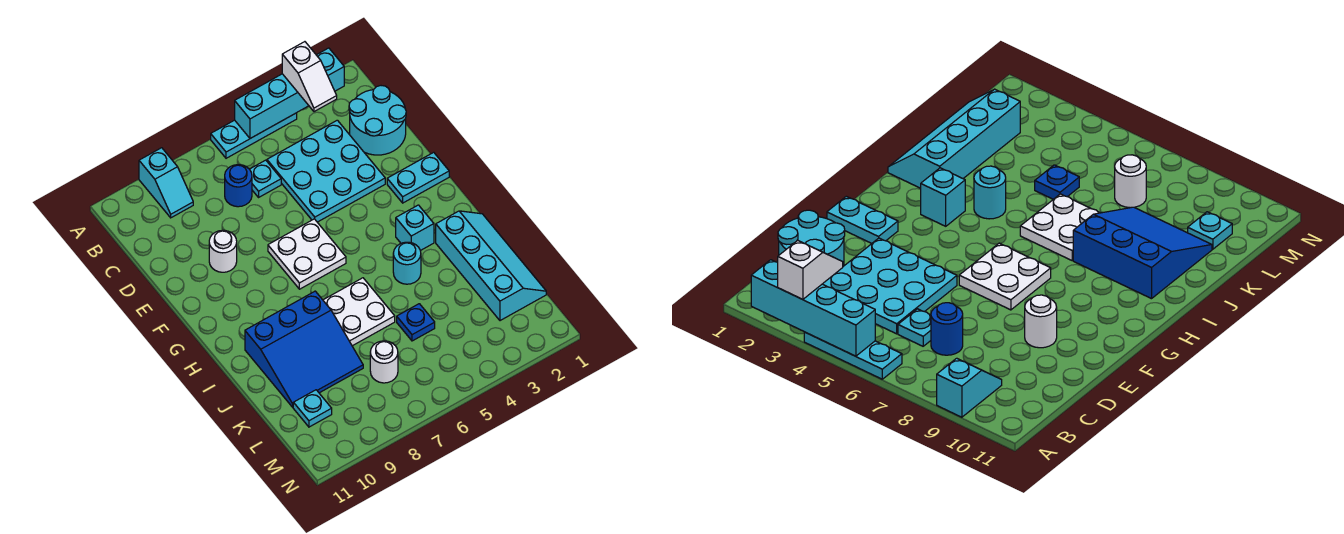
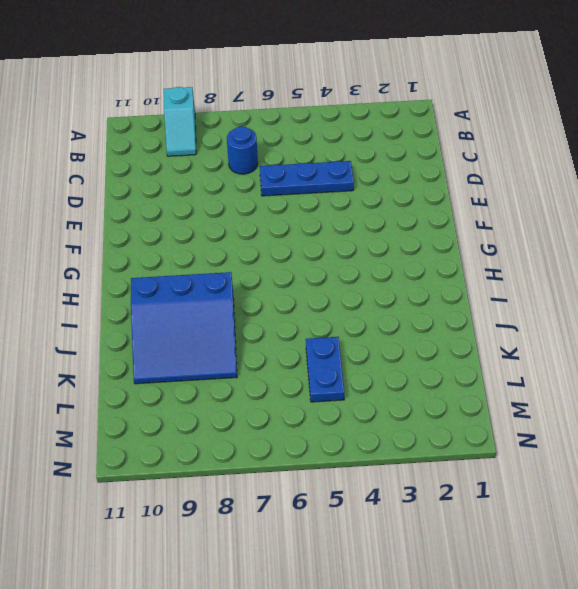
blue 1x3 plate [260,161,354,196] -> cyan 3x3 plate [267,120,385,222]
blue 1x2 plate [306,337,344,402] -> blue 1x1 plate [397,304,435,341]
none -> cyan 1x3 plate [211,113,297,158]
none -> cyan 2x2 round brick [349,86,406,155]
none -> cyan 1x1 plate [250,160,281,197]

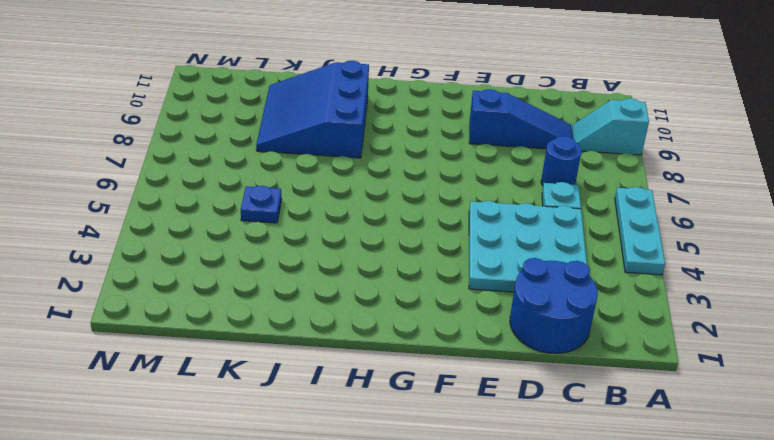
blue 2x2 round brick [510,258,598,353] -> cyan 2x2 round brick [349,86,406,155]
blue 1x3 slope [469,89,572,149] -> white 1x1 round brick [209,230,237,272]
none -> cyan 1x2 plate [387,152,449,203]
none -> white 2x2 plate [268,219,346,289]
none -> cyan 1x1 brick [396,205,434,251]

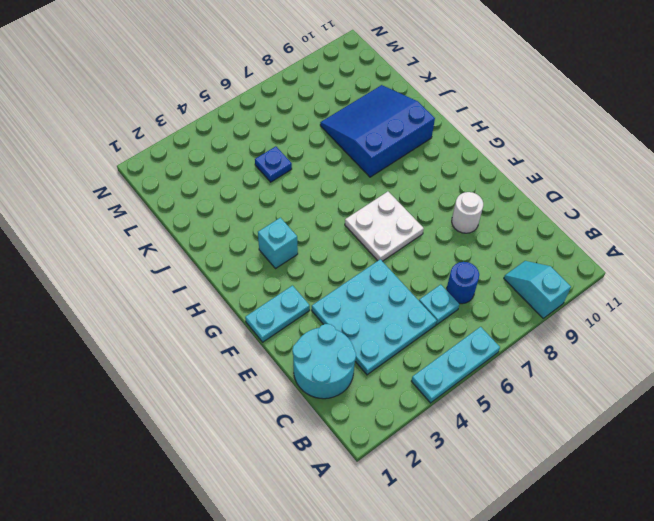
none -> cyan 2x4 slope [436,211,546,321]
none -> cyan 1x1 round brick [393,242,421,284]
none -> white 2x2 plate [323,278,395,346]

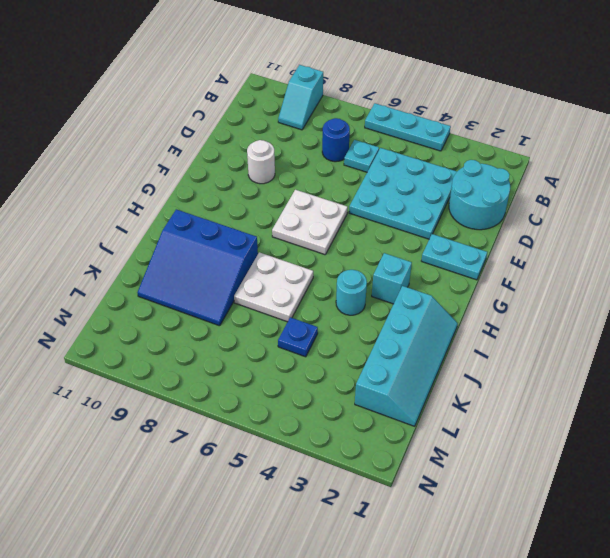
none -> white 1x1 round brick [370,341,398,383]
none -> cyan 1x1 plate [293,390,332,427]
none -> cyan 1x4 brick [235,48,344,138]

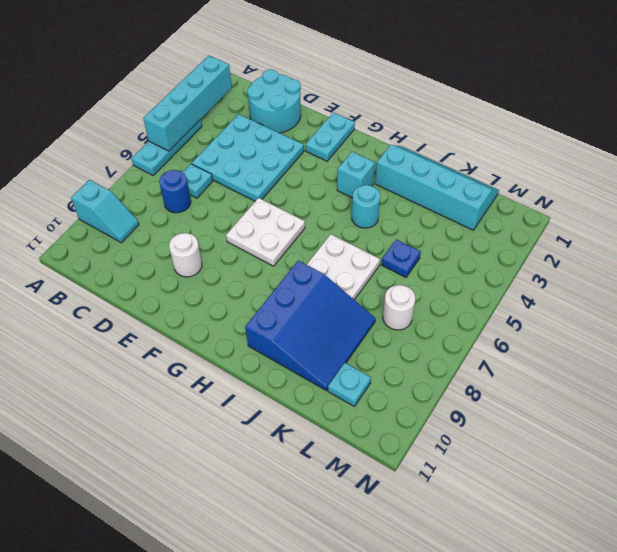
none -> white 1x2 slope [282,42,337,112]

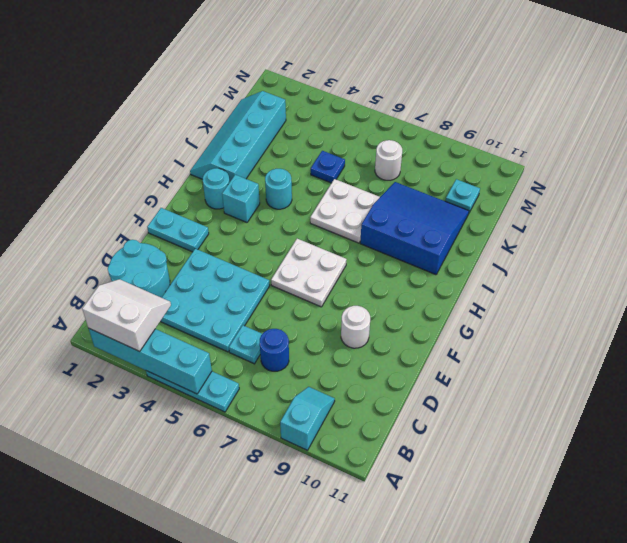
white 2x2 slope [82,279,171,351] -> white 1x2 slope [282,42,337,112]
cyan 1x1 round brick [203,168,230,209] -> none

